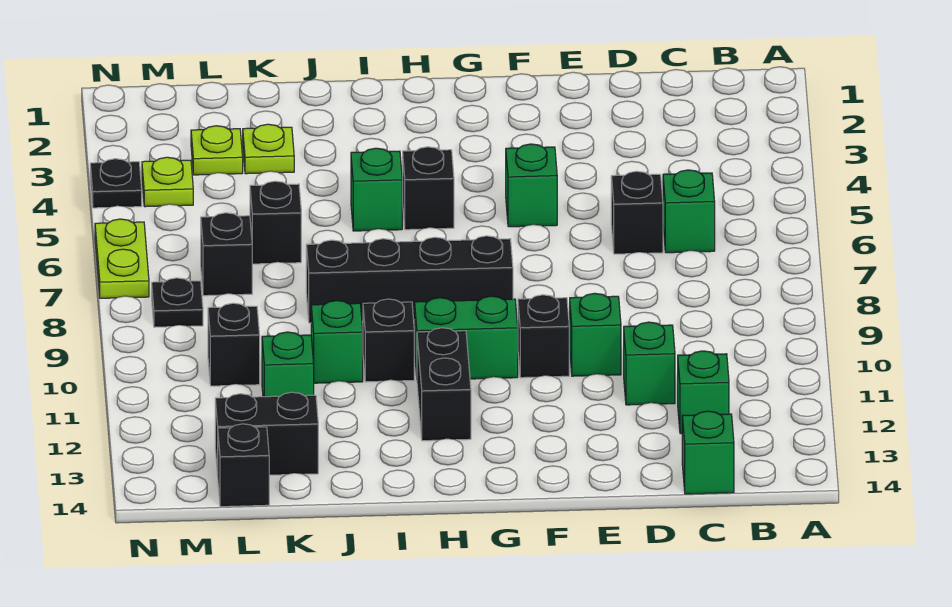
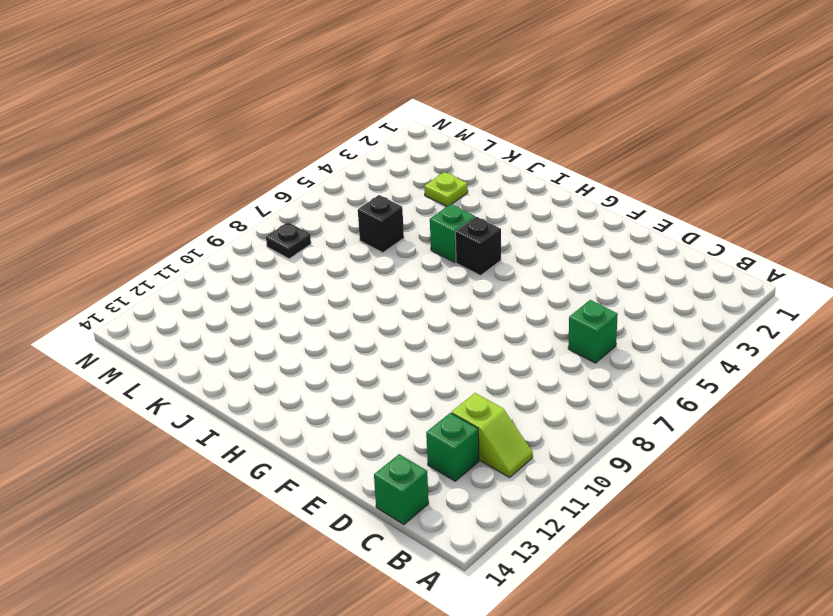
lime 1x2 slope [452,393,533,478] -> none
none -> black 1x1 brick [611,171,663,254]
none -> green 1x1 brick [624,322,675,405]
none -> green 1x1 brick [570,293,621,376]

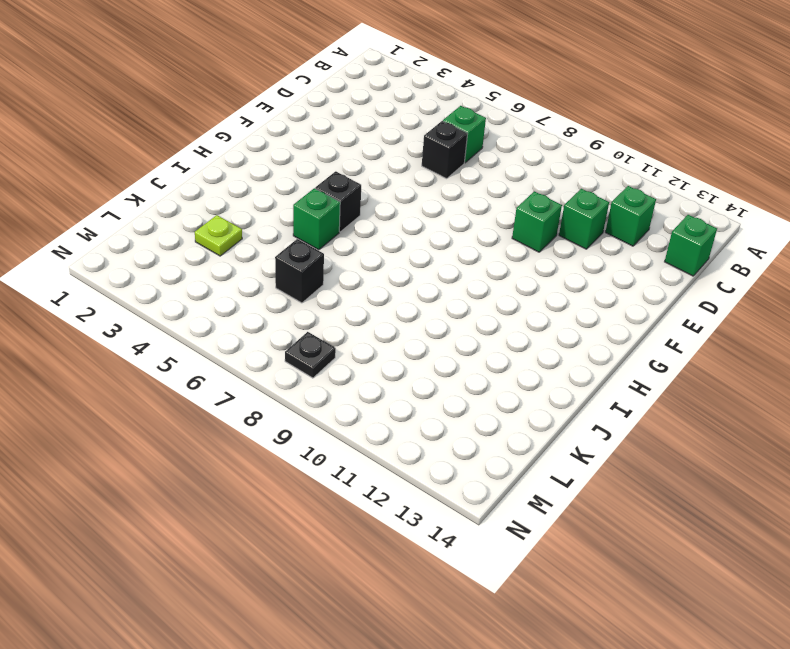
none -> green 1x1 brick [506,144,557,227]
none -> black 1x1 brick [518,295,569,378]
none -> black 1x4 brick [306,236,513,323]

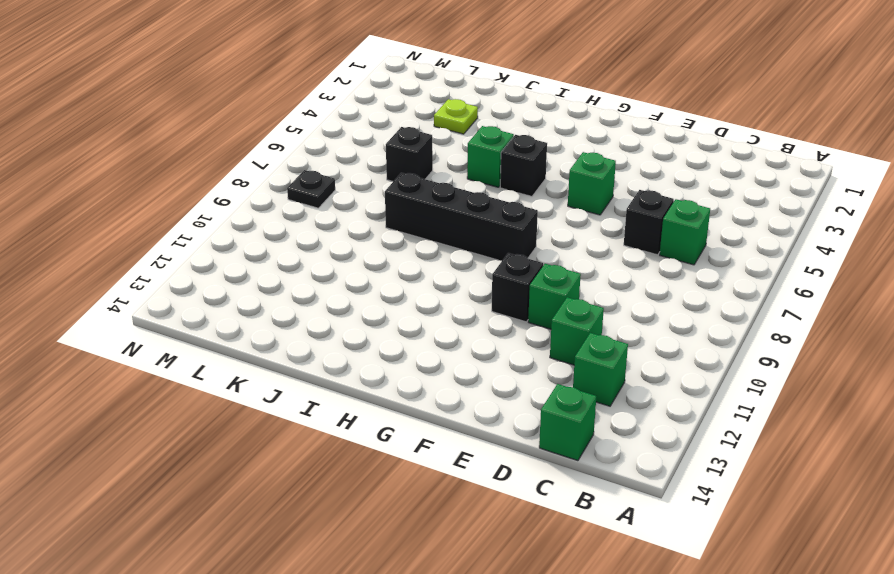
none -> green 1x2 brick [415,296,518,379]
none -> black 1x2 brick [417,328,471,441]
none -> black 1x1 brick [363,299,414,382]

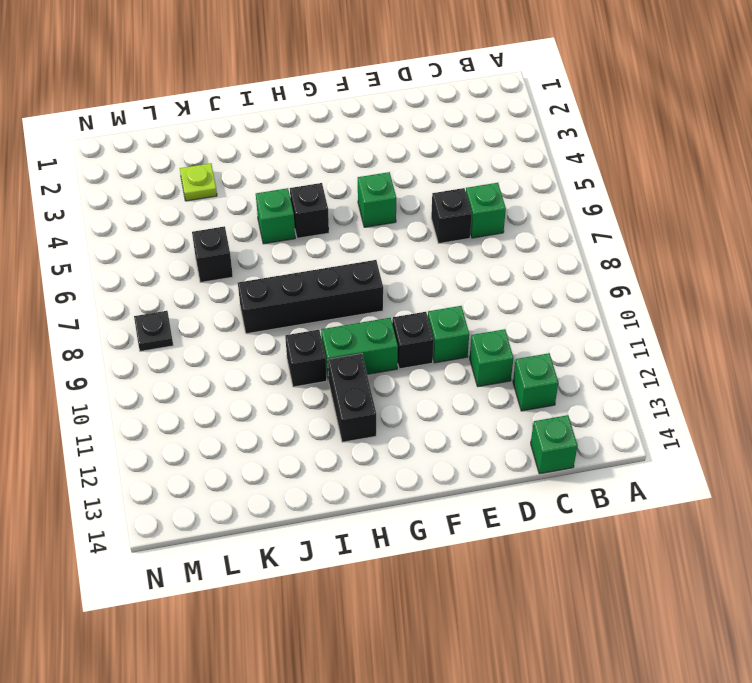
none -> green 1x1 brick [311,300,363,383]
none -> green 1x1 brick [262,332,314,397]
none -> black 1x2 brick [215,392,318,475]

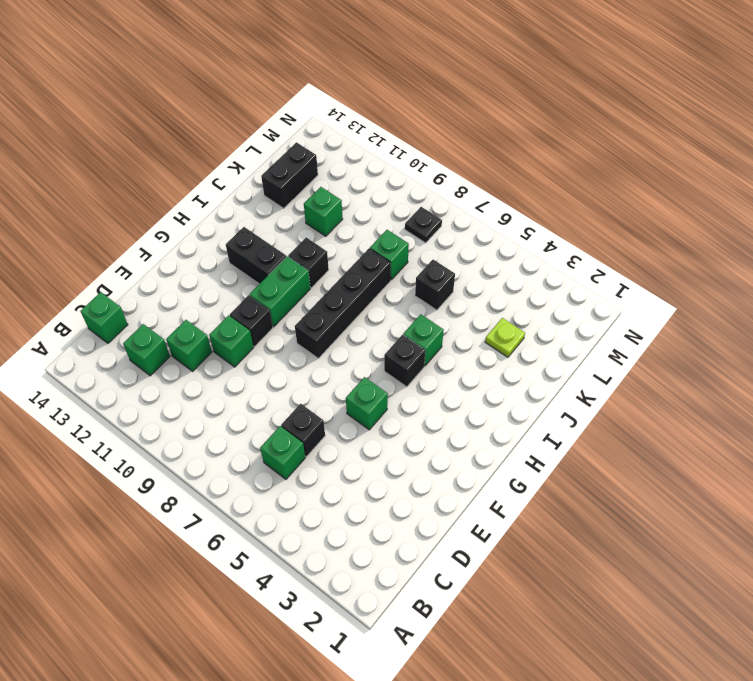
green 1x1 brick [370,230,409,280] -> green 1x1 brick moved to [311,300,363,383]
none -> lime 1x1 plate [191,126,243,175]
none -> black 1x1 brick [201,213,252,296]
none -> black 1x1 brick [208,303,260,386]

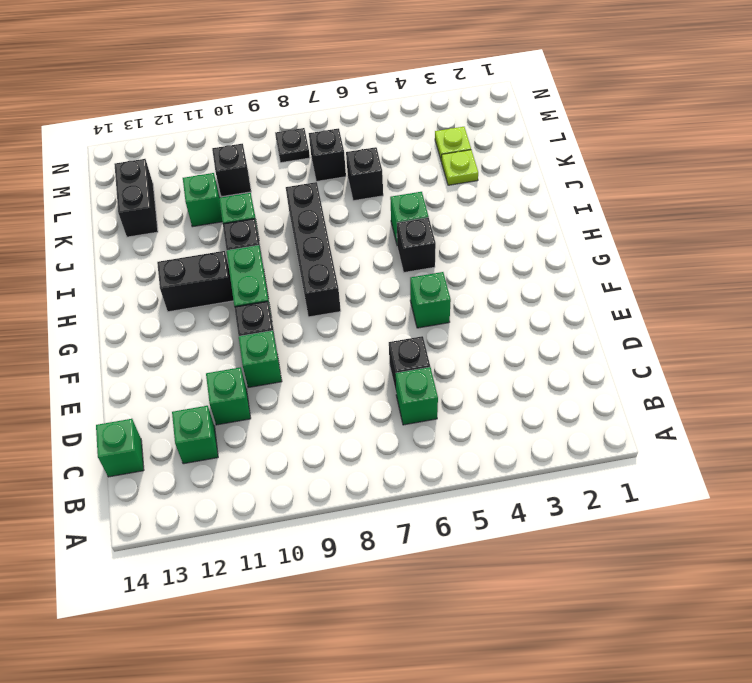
none -> black 1x1 brick [218,424,269,507]
none -> lime 1x1 plate [142,157,193,207]
none -> black 1x1 plate [90,159,142,208]

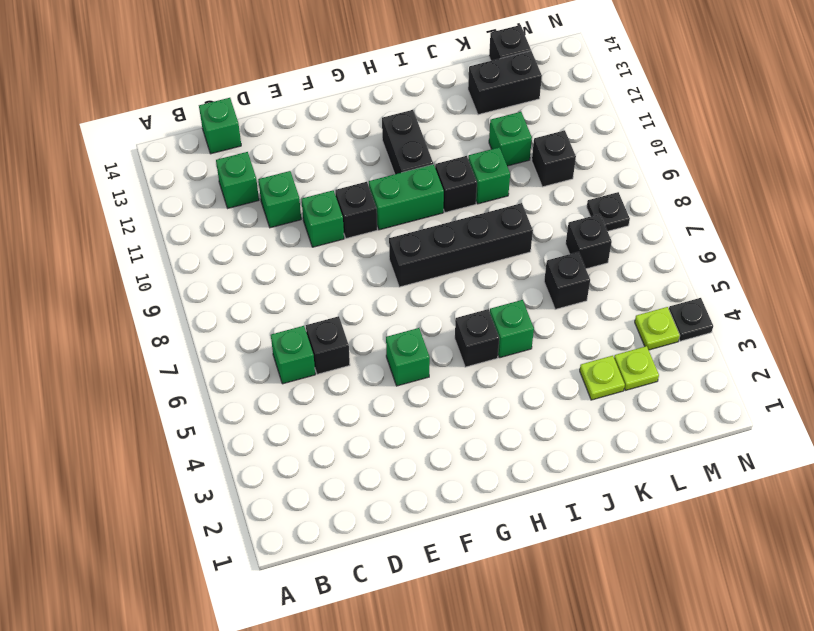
none -> lime 1x2 plate [95,219,149,298]

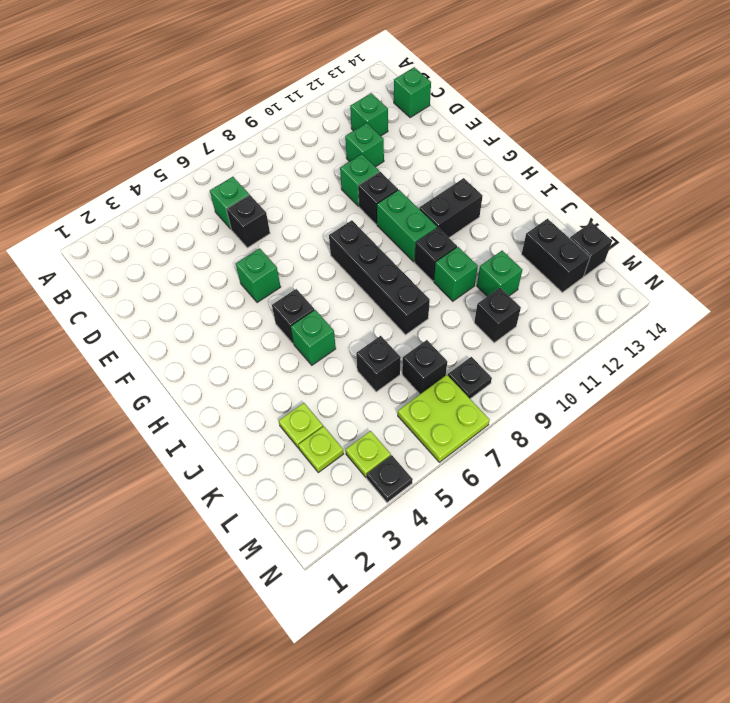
lime 2x2 plate [398,375,490,462] -> lime 1x2 plate [95,219,149,298]

